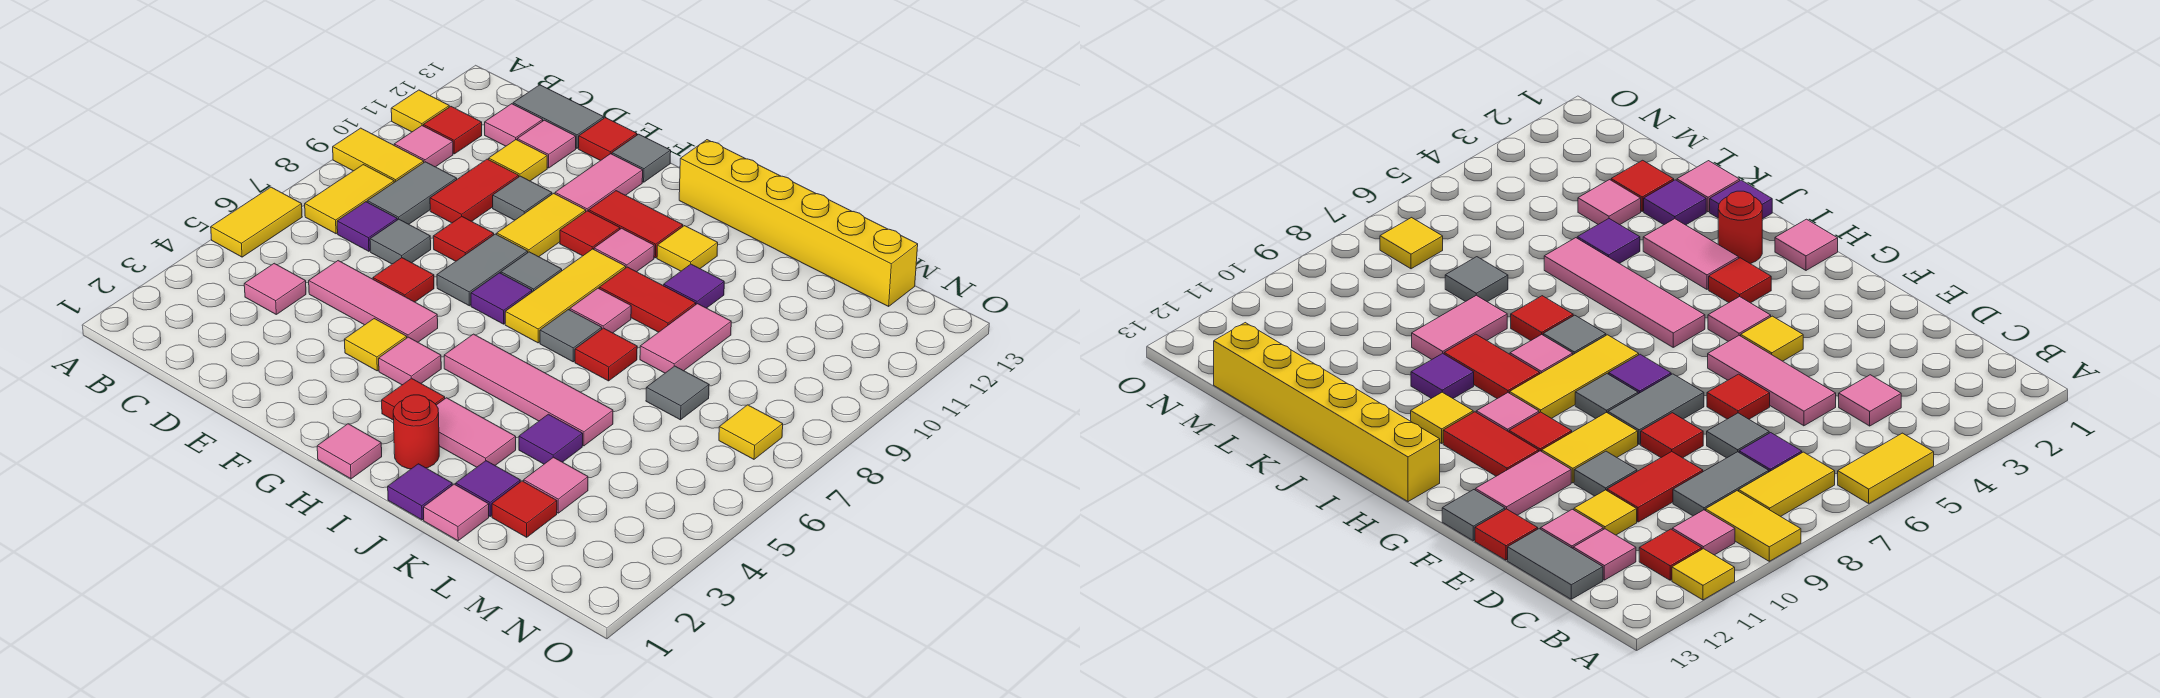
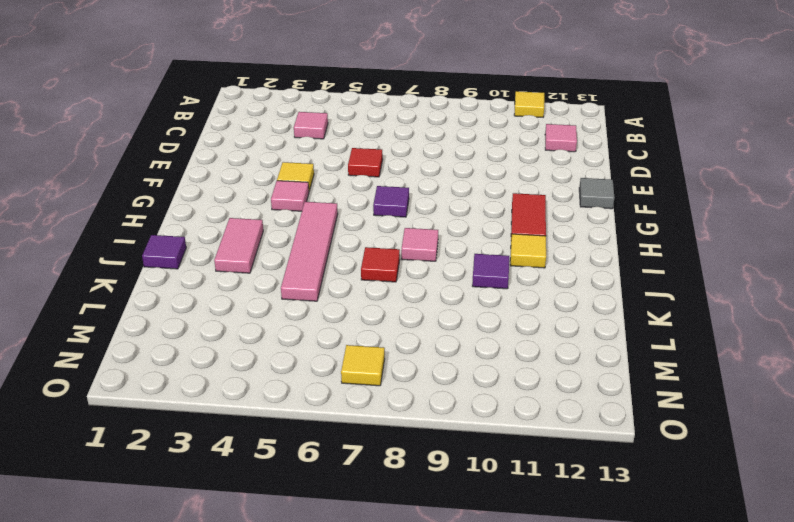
none -> yellow 1x2 tile [211,187,302,257]
none -> yellow 1x2 tile [333,128,424,182]
none -> yellow 1x2 tile [305,165,394,234]
none -> pink 1x1 tile [394,126,453,167]

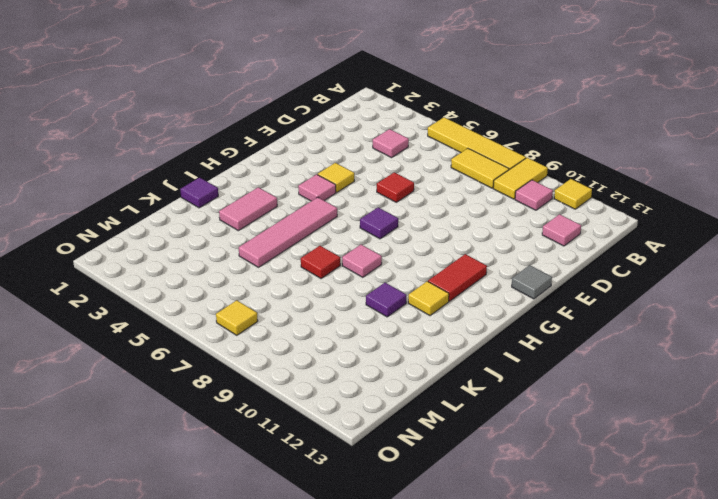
yellow 1x4 tile [428,117,526,170] -> yellow 1x2 tile [211,187,302,257]
none -> red 1x1 tile [423,107,482,154]
none -> purple 1x1 tile [337,202,397,251]
none -> grey 1x2 tile [367,162,457,224]
none -> grey 1x2 tile [513,85,604,148]

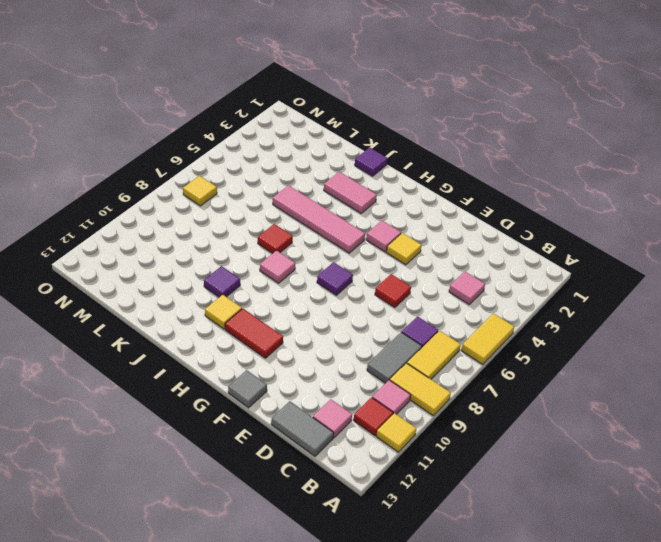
none -> pink 1x3 tile [309,261,438,342]
none -> grey 1x1 tile [370,219,431,264]
none -> red 1x2 tile [430,159,519,223]
none -> yellow 1x1 tile [489,140,547,181]

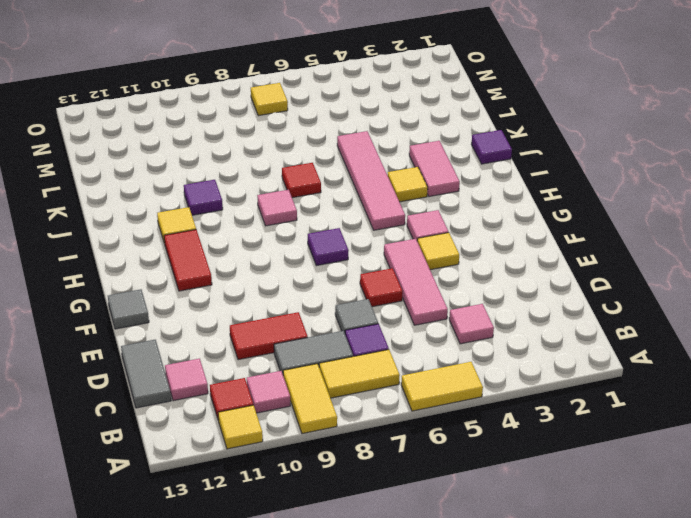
yellow 1x1 tile [388,167,428,202] -> yellow 1x1 tile moved to [489,140,547,181]
none -> pink 1x1 tile [517,120,576,168]
none -> red 1x1 tile [433,217,494,261]
none -> grey 1x1 tile [493,176,552,220]
none -> red 1x1 tile [579,118,637,161]

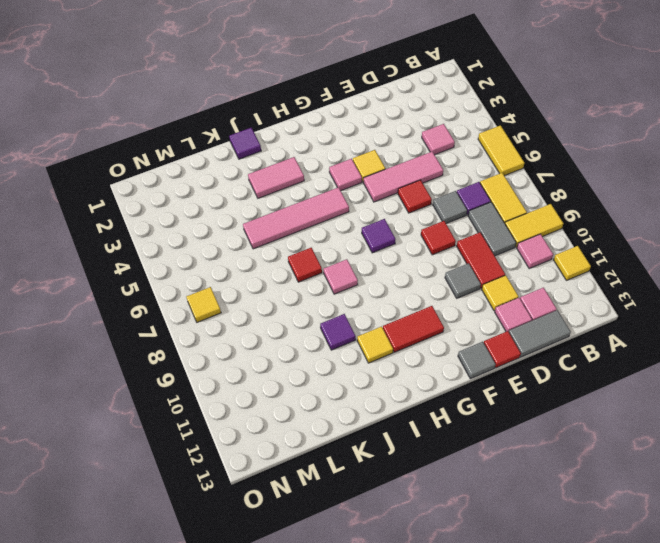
none -> red 1x1 tile [423,107,482,154]
none -> grey 1x2 tile [437,234,528,306]
none -> yellow 1x2 tile [497,193,586,257]
none -> pink 1x2 tile [555,154,643,211]

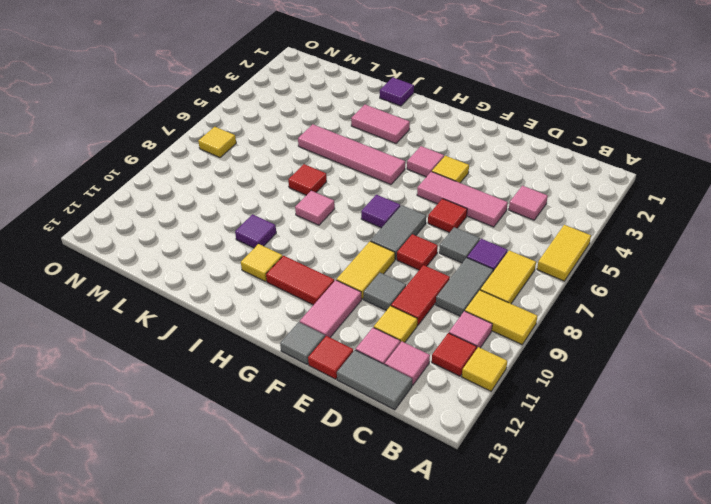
none -> grey 1x1 tile [501,252,562,292]
none -> red 1x1 tile [560,211,620,256]
none -> pink 1x1 tile [317,424,382,479]
none -> red 1x1 tile [382,378,445,420]

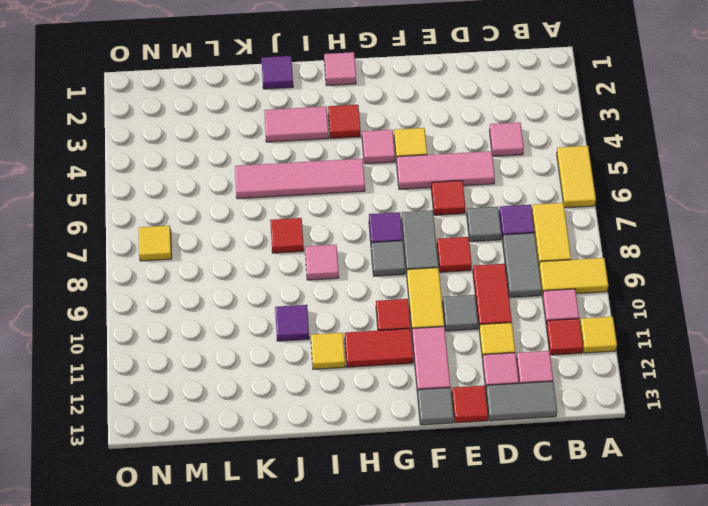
none -> yellow 1x3 tile [505,249,626,343]
none -> pink 1x1 tile [594,228,654,272]
none -> yellow 1x6 brick [679,140,918,306]
none -> red 1x1 round brick [393,395,439,469]

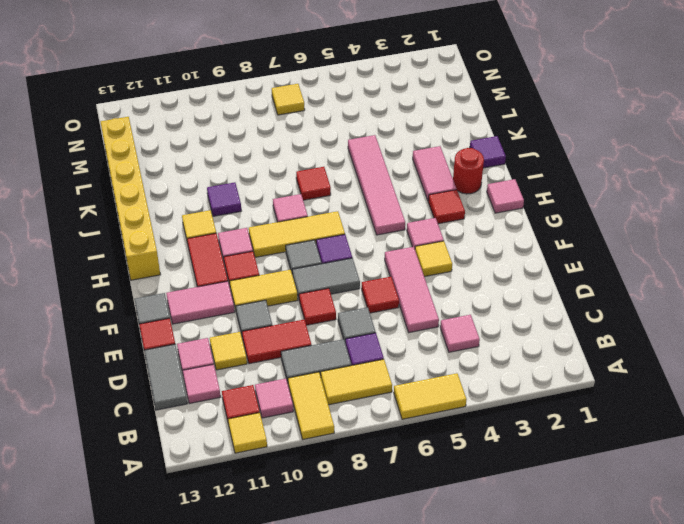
none -> grey 1x1 tile [540,310,602,362]
none -> red 1x2 tile [599,267,696,332]
none -> pink 1x1 tile [424,484,489,541]
none -> purple 1x1 tile [456,461,520,516]

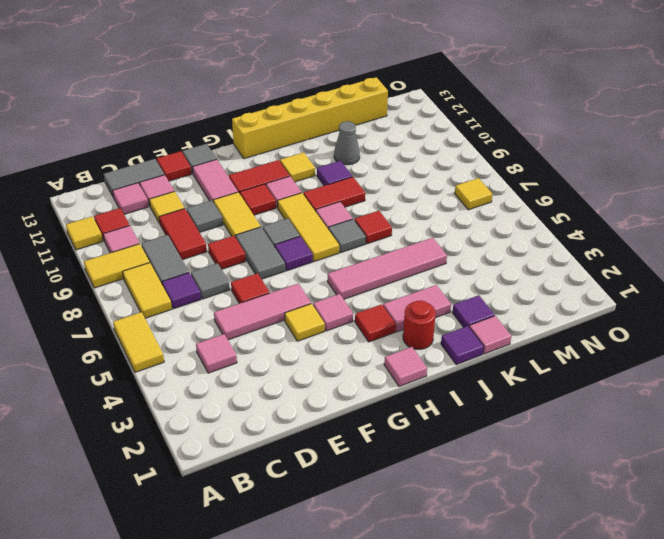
grey 1x1 cone [334,121,360,165] -> none
none -> purple 1x1 tile [519,414,583,464]
none -> pink 1x2 tile [640,304,731,373]
none -> red 1x1 tile [492,481,557,537]
none -> pink 1x1 tile [524,457,588,513]

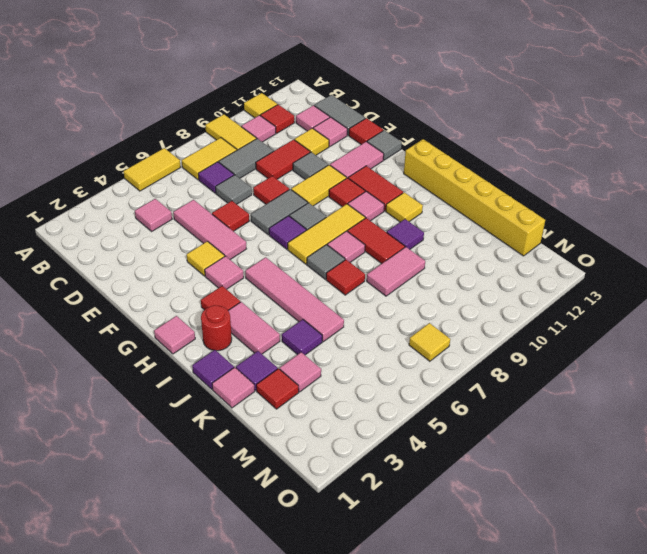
none -> grey 1x1 tile [646,366,709,420]

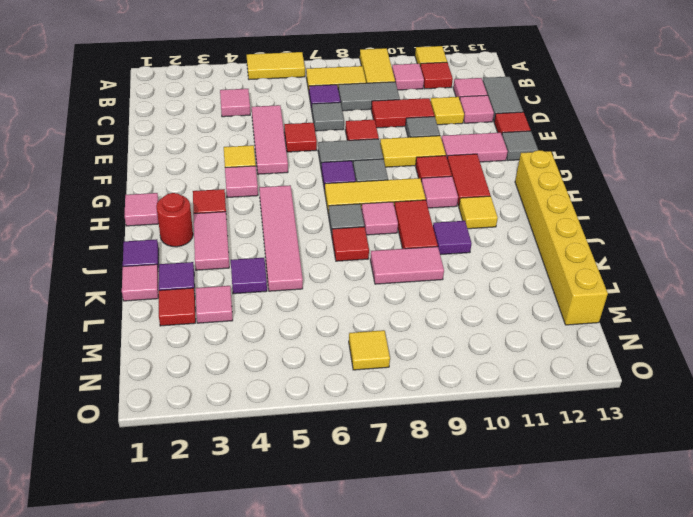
none -> grey 1x1 tile [646,366,709,420]

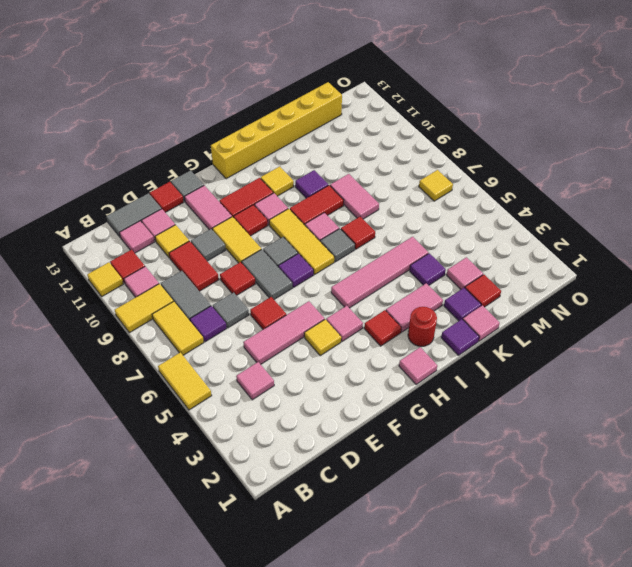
none -> grey 1x1 tile [646,366,709,420]

